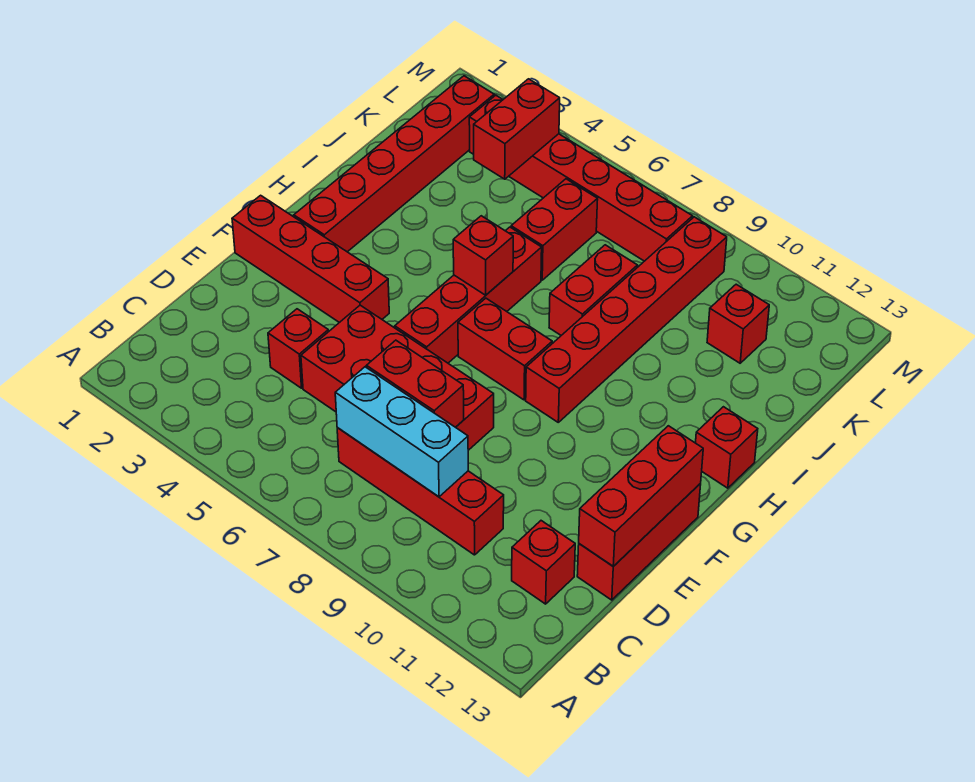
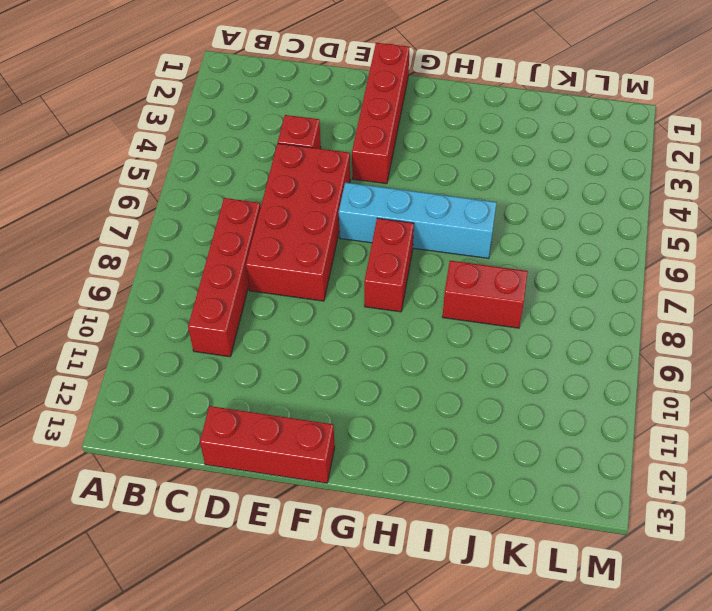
cyan 1x4 brick [339,183,497,258] -> red 1x4 brick [395,227,542,363]
none -> red 1x1 brick [512,521,575,604]
none -> red 1x6 brick [294,76,494,252]
none -> red 1x6 brick [526,217,727,422]

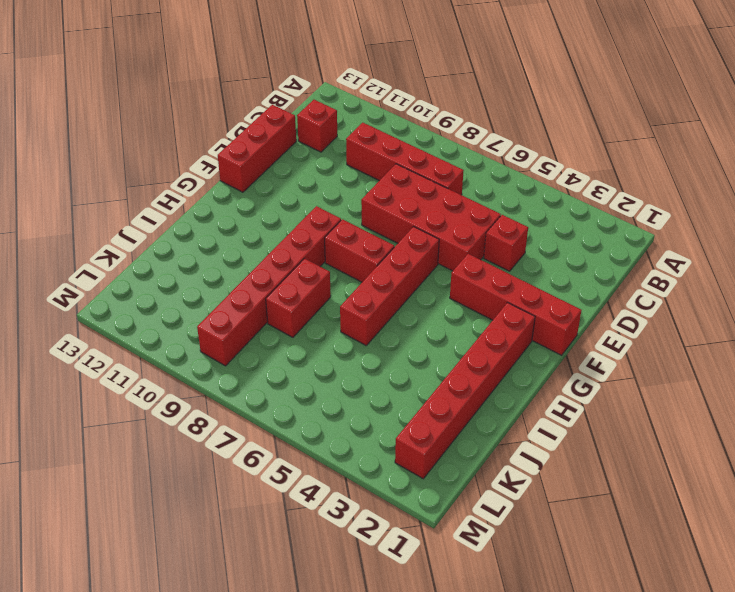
none -> red 1x1 brick [696,407,758,488]
none -> red 1x2 brick [511,179,598,280]
none -> red 1x1 brick [707,284,769,363]

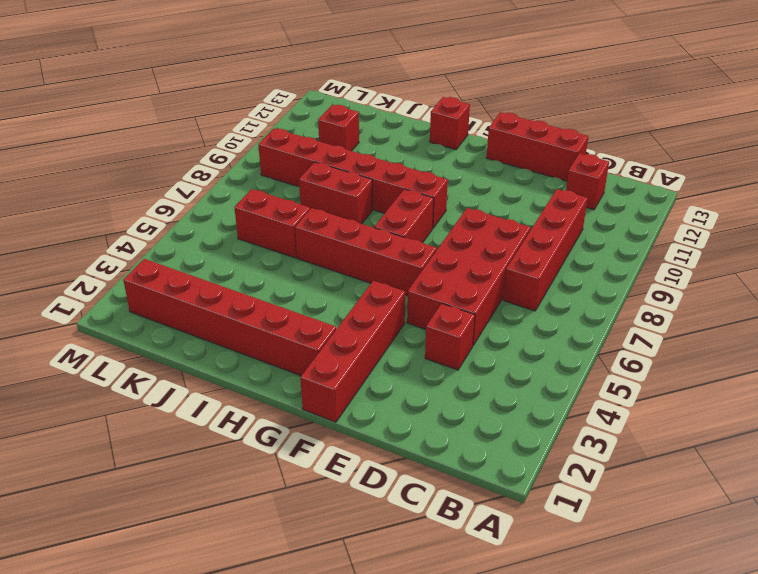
none -> red 1x6 brick [469,95,692,261]
none -> cyan 1x3 brick [335,367,468,497]
none -> red 1x2 brick [367,340,464,427]

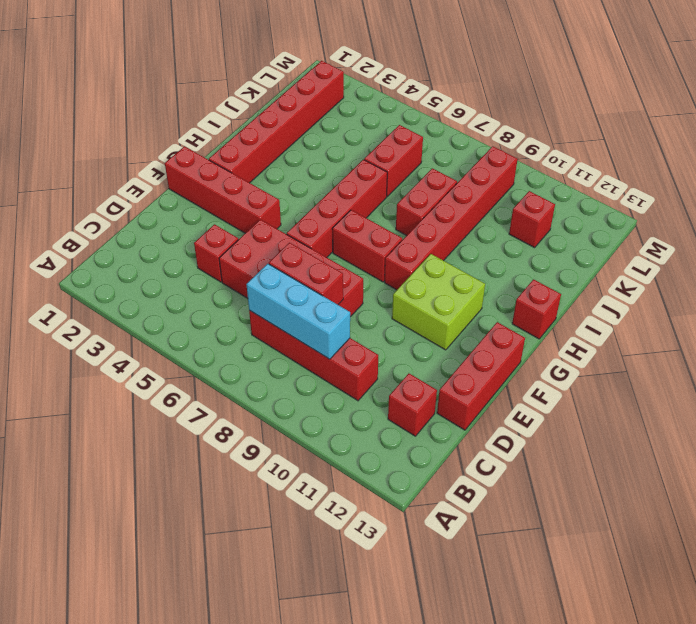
lime 2x2 brick [392,254,485,350] -> none
none -> red 1x6 brick [469,95,692,261]
none -> red 1x3 brick [579,426,703,566]
none -> red 1x1 brick [453,216,513,295]

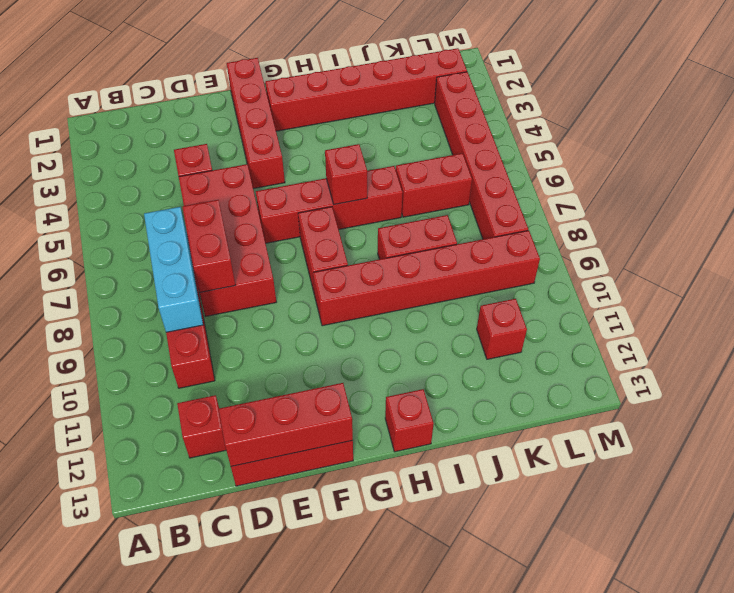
none -> red 1x2 brick [474,79,560,179]

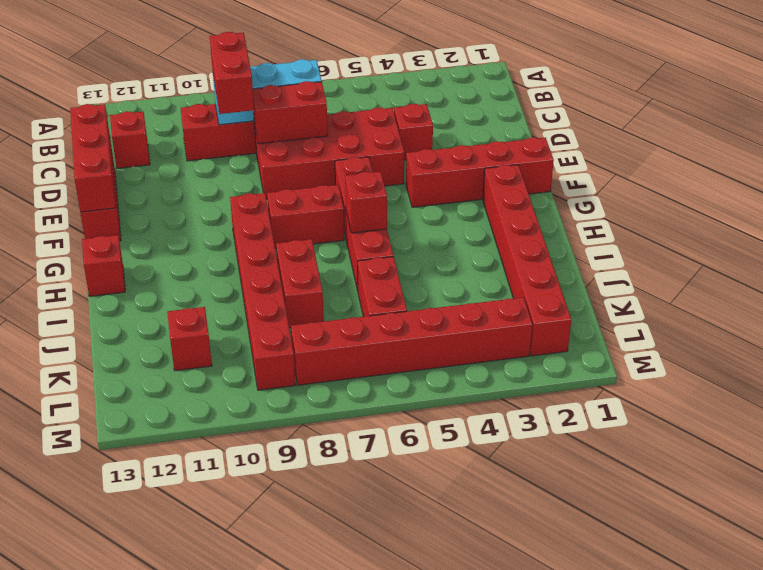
red 1x2 brick [210,32,254,114] -> red 1x2 brick moved to [474,79,560,179]

